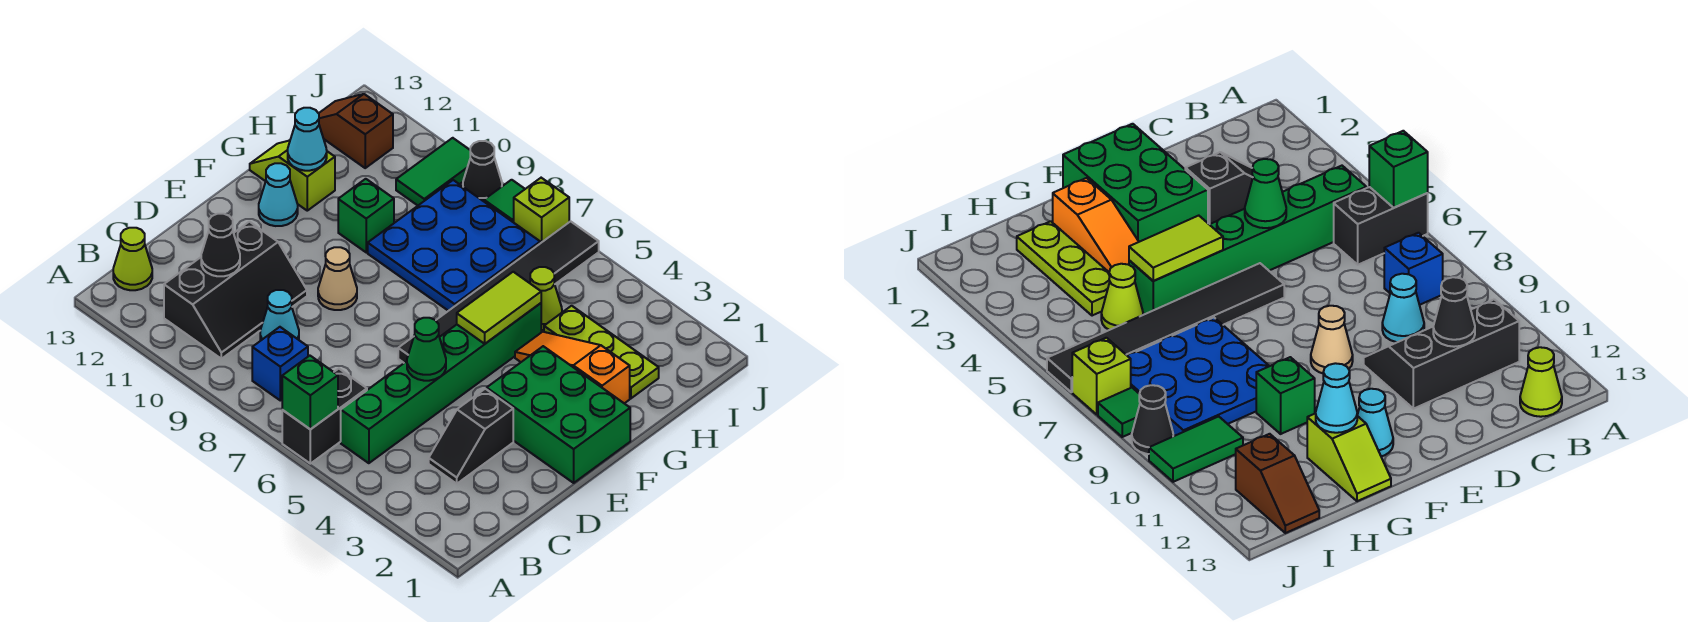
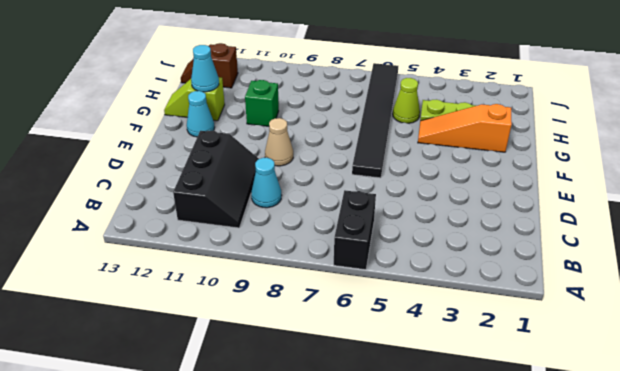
none -> green 1x6 brick [341,303,541,463]
none -> blue 1x1 brick [252,327,308,400]
none -> lime 1x1 cone [113,228,152,290]

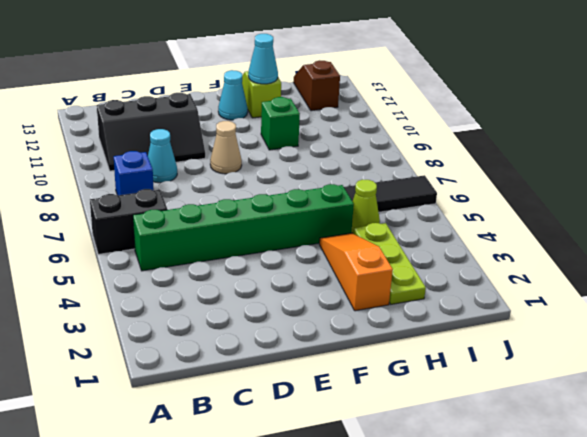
none -> lime 1x1 cone [113,228,152,290]
none -> black 1x2 slope [429,389,513,484]
none -> green 2x3 brick [487,346,630,483]

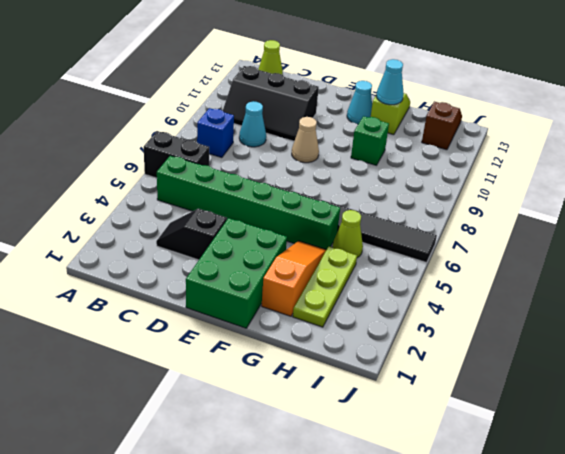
none -> blue 3x3 plate [368,180,540,311]
none -> green 1x2 tile [396,138,470,205]
none -> lime 1x1 brick [514,178,569,243]

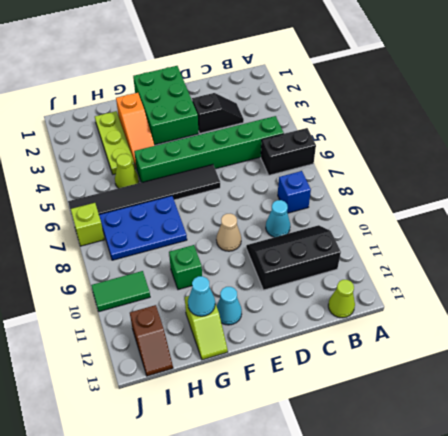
blue 2x3 plate [99,196,187,260] -> blue 3x3 plate [368,180,540,311]
none -> green 1x1 tile [484,180,525,222]
none -> black 1x1 cone [463,141,502,201]
none -> green 1x1 brick [282,356,338,429]

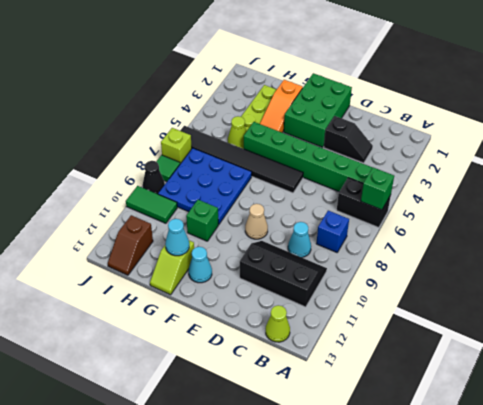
none -> black 1x1 cone [201,214,240,276]
none -> green 1x1 cone [407,318,446,381]
none -> lime 1x2 tile [457,272,541,344]

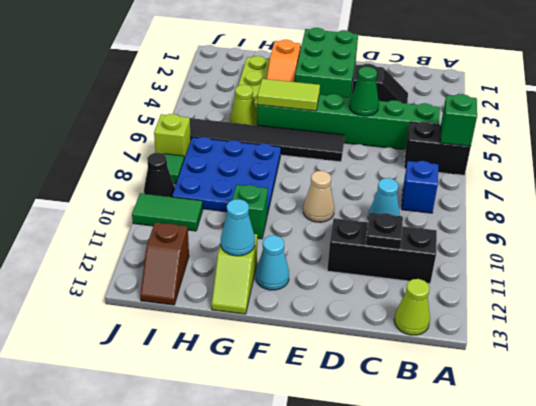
black 1x1 plate [366,213,403,250] -> black 1x1 cone [201,214,240,276]

